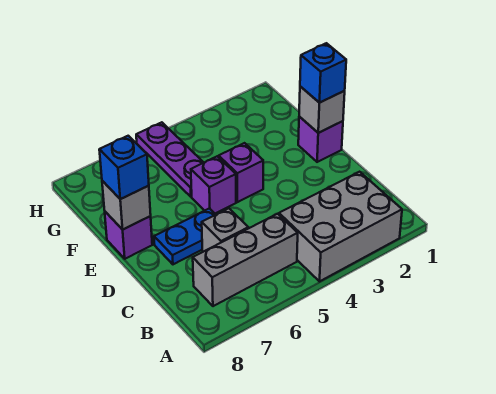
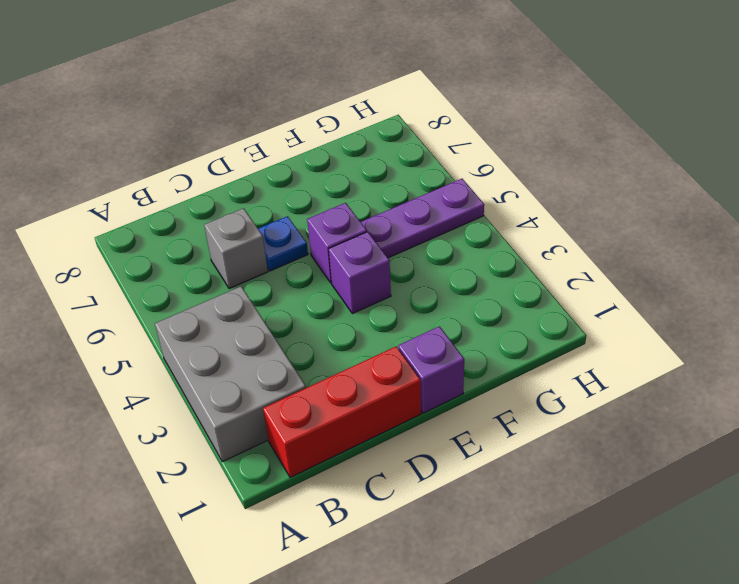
red 1x3 brick [263,347,421,478] -> none
blue 1x1 plate [258,216,308,271] -> blue 1x2 plate [154,208,216,264]
none -> grey 1x3 brick [193,214,298,306]
none -> purple 1x1 brick [105,212,152,259]
none -> grey 1x1 brick [299,86,345,133]

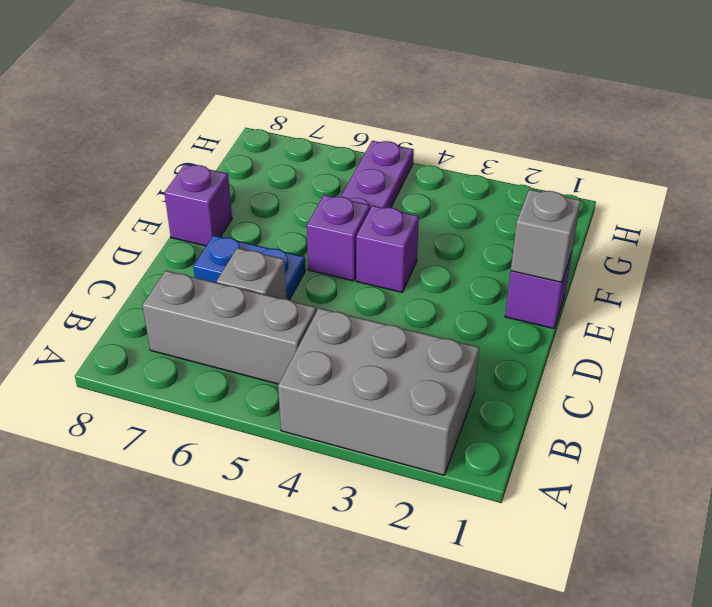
none -> grey 1x1 brick [102,181,151,230]
none -> blue 1x1 brick [300,43,346,103]
none -> blue 1x1 brick [99,136,149,199]

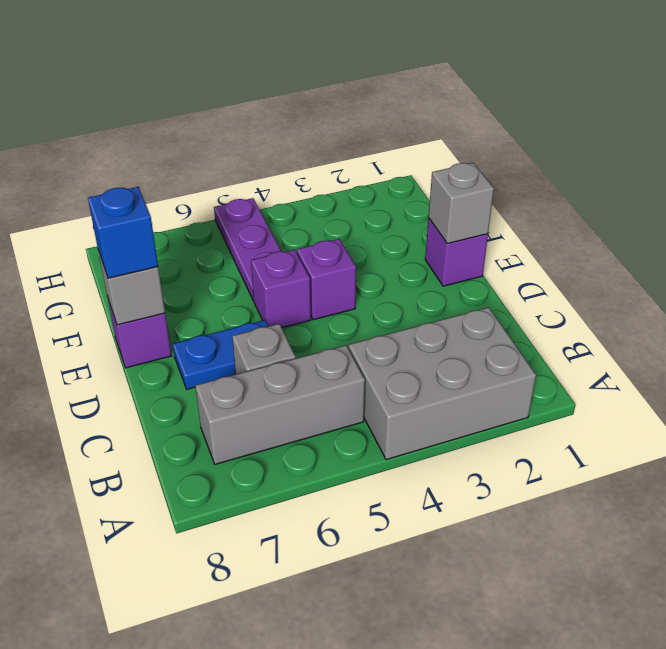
none -> blue 1x1 brick [300,43,346,103]

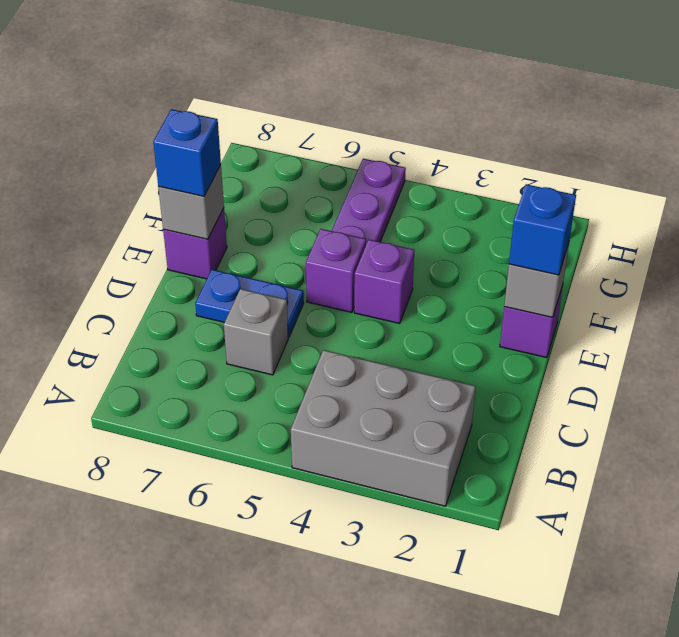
none -> grey 1x3 brick [193,214,298,306]

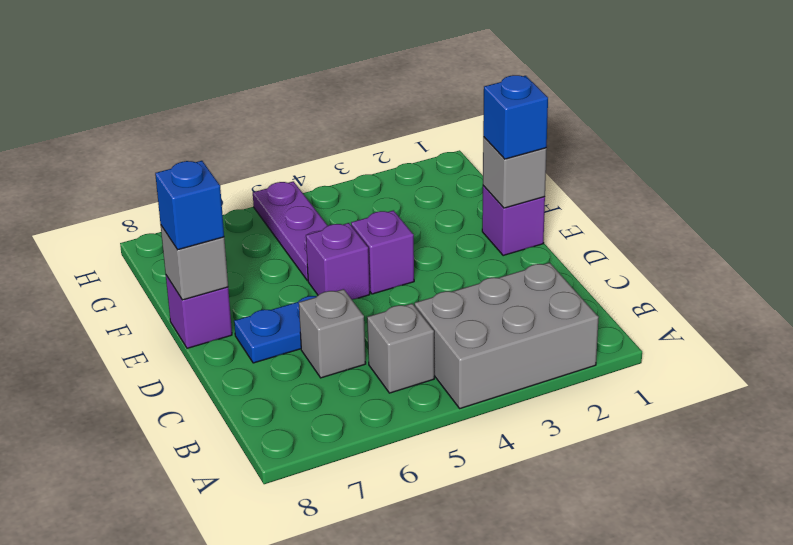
grey 1x1 brick [367,304,434,393] -> grey 1x3 brick [193,214,298,306]

